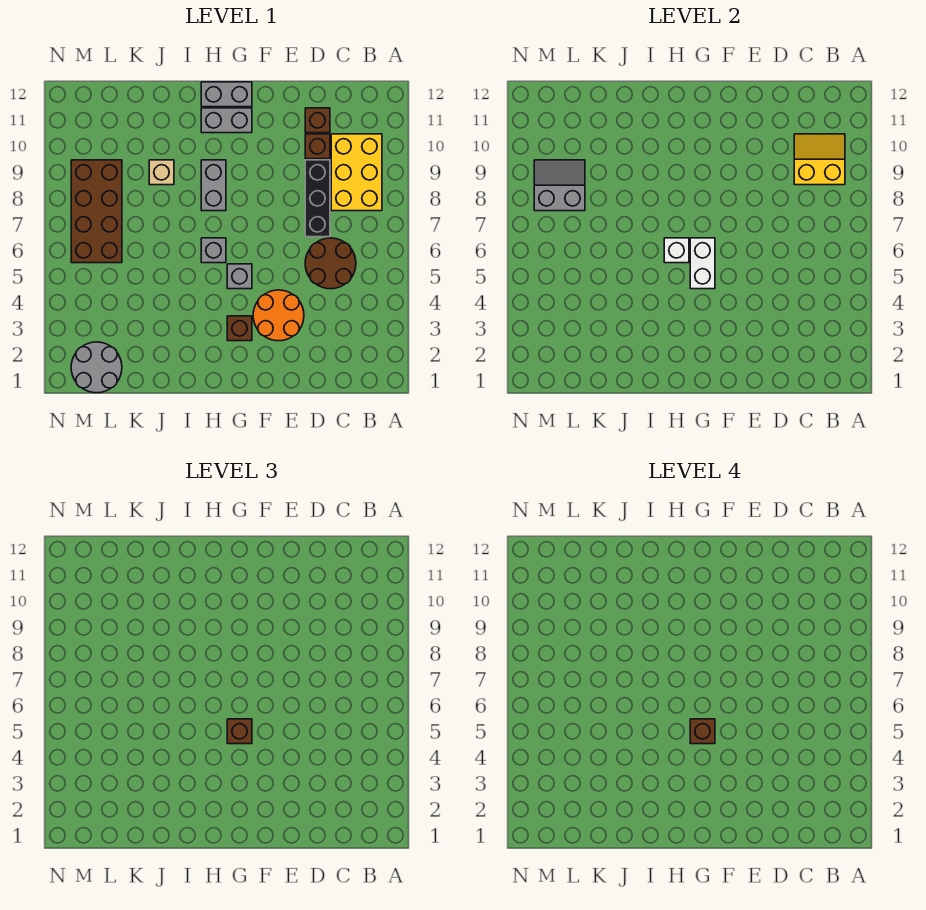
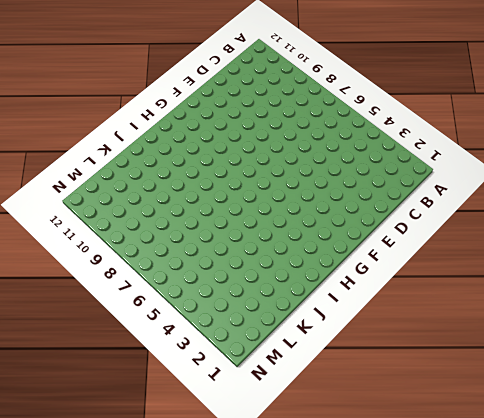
none -> yellow 2x3 brick [331,134,382,211]
none -> brown 2x2 round brick [305,238,356,289]
none -> black 1x3 brick [305,160,330,237]

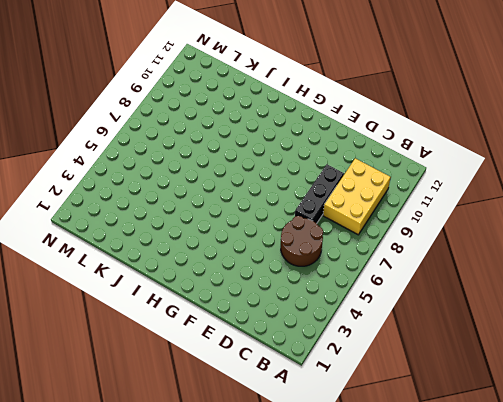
none -> brown 1x1 brick [305,134,330,159]
none -> brown 1x1 brick [305,108,330,133]
none -> orange 2x2 round brick [253,290,304,341]

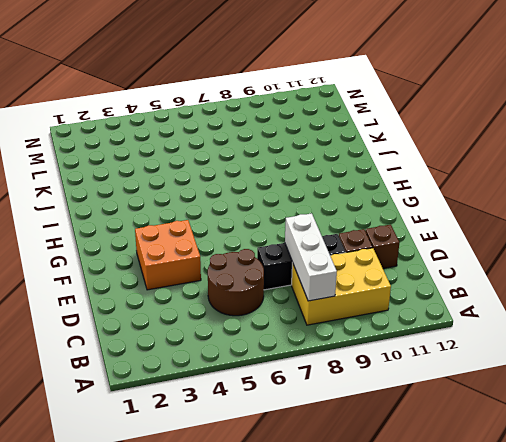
white 1x3 brick [285,213,337,301] -> none
orange 2x2 brick [135,220,201,290] -> orange 2x2 round brick [253,290,304,341]
none -> brown 1x1 brick [227,316,252,341]
none -> grey 1x1 brick [227,264,252,289]
none -> grey 1x2 brick [201,108,252,133]

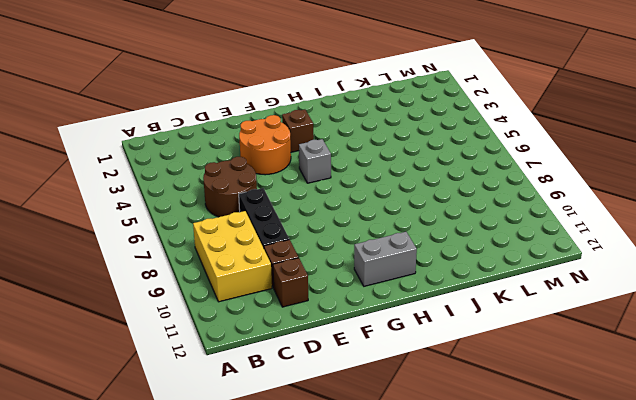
none -> grey 1x2 brick [201,82,252,107]
none -> grey 1x1 brick [201,238,226,263]
none -> grey 1x2 brick [201,160,226,211]

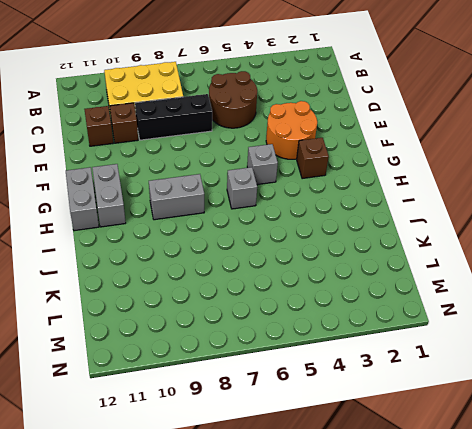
none -> tan 1x1 brick [149,160,174,185]
none -> grey 2x2 round brick [71,342,122,393]
none -> brown 2x4 brick [71,160,122,263]

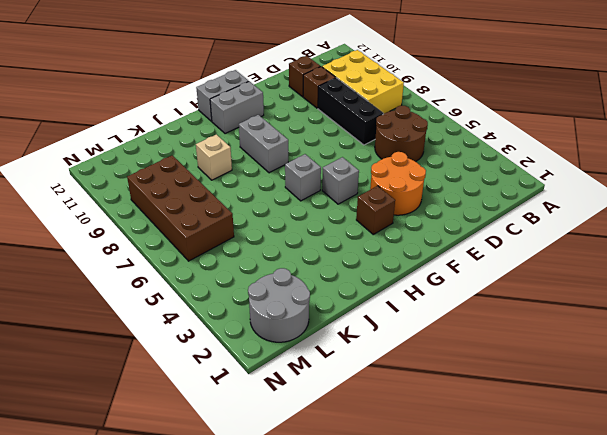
none -> yellow 2x2 slope [794,134,845,185]
none -> white 1x2 brick [690,238,715,289]
none -> white 1x1 brick [664,238,689,263]

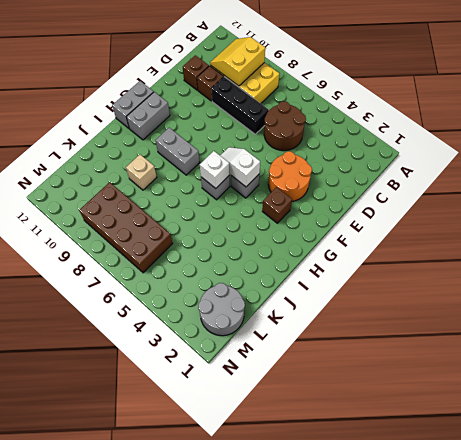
white 1x2 slope [220,147,260,187] -> white 1x2 brick [690,238,715,289]
none -> grey 2x2 slope [534,160,585,211]
none -> brown 1x1 brick [227,719,252,744]
none -> brown 1x1 brick [690,719,715,744]

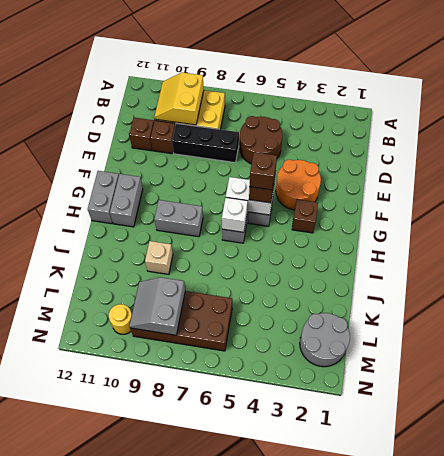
yellow 1x1 round brick [109,304,132,334] -> none

